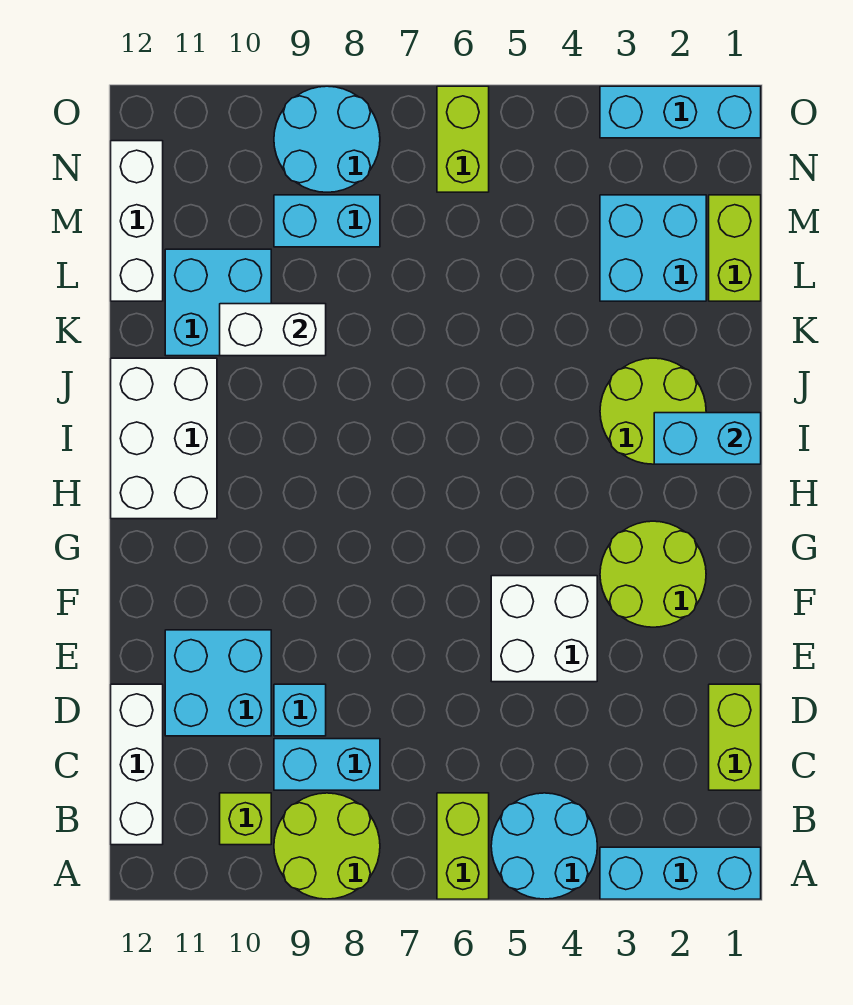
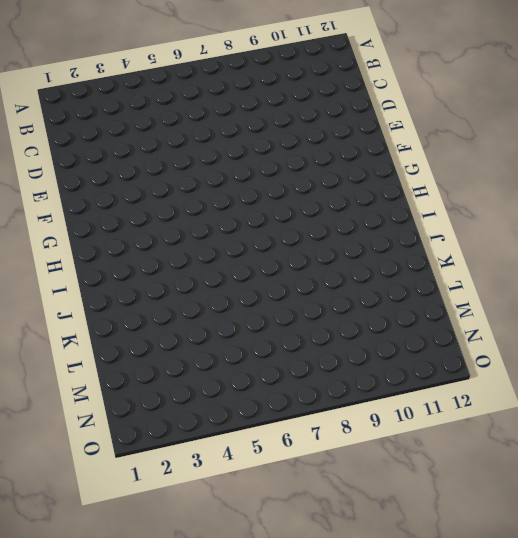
none -> cyan 1x3 brick [600,847,761,899]
none -> cyan 2x2 round brick [491,793,597,899]
none -> lime 1x2 brick [437,793,489,899]

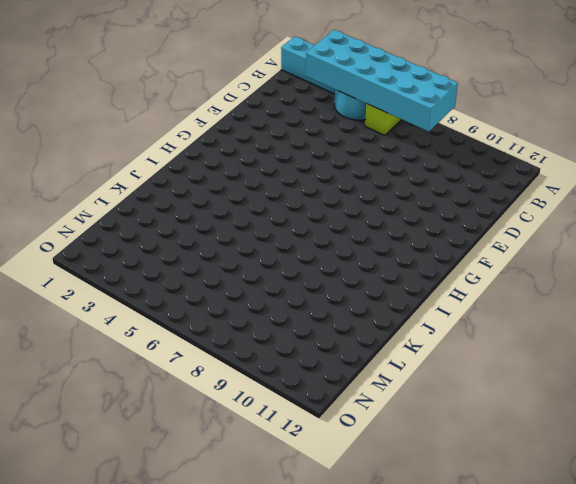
cyan 2x6 brick [306,30,458,131] -> none
none -> lime 2x2 round brick [274,793,380,899]
none -> lime 1x1 brick [220,793,271,845]
none -> white 1x3 brick [111,684,163,845]

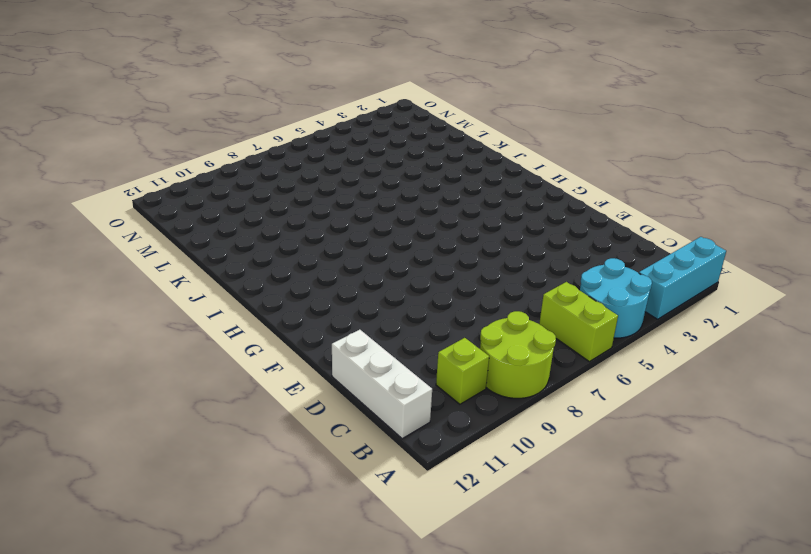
none -> lime 1x2 brick [709,684,761,790]
none -> cyan 1x2 brick [274,739,380,790]
none -> cyan 1x1 brick [274,684,326,736]

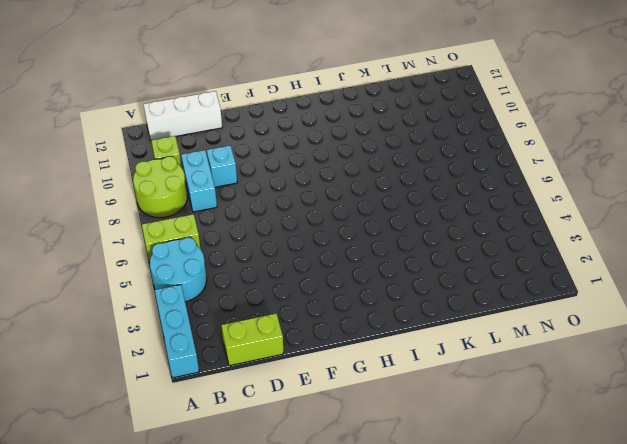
none -> cyan 2x2 brick [165,630,271,736]
none -> white 2x2 brick [491,576,597,682]
none -> lime 2x2 round brick [600,521,706,627]

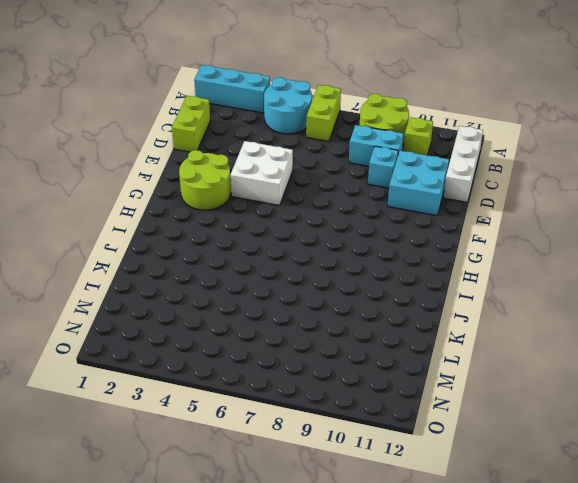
none -> white 2x3 brick [111,358,217,519]
none -> lime 2x2 round brick [600,358,706,464]
none -> cyan 2x2 brick [165,249,271,356]

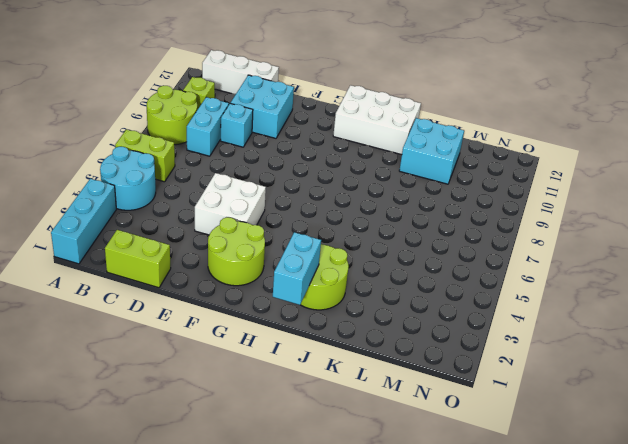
none -> lime 1x2 brick [709,195,761,301]
none -> cyan 2x2 brick [600,195,706,301]
none -> white 1x3 brick [111,141,163,301]

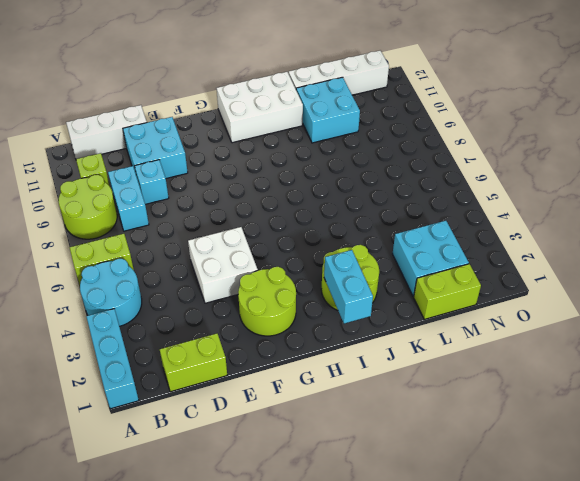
white 1x4 brick [289,51,389,95] -> white 1x3 brick [111,141,163,301]
none -> cyan 1x2 brick [274,195,380,247]
none -> lime 1x2 brick [437,86,489,192]
none -> cyan 2x2 round brick [274,86,380,192]

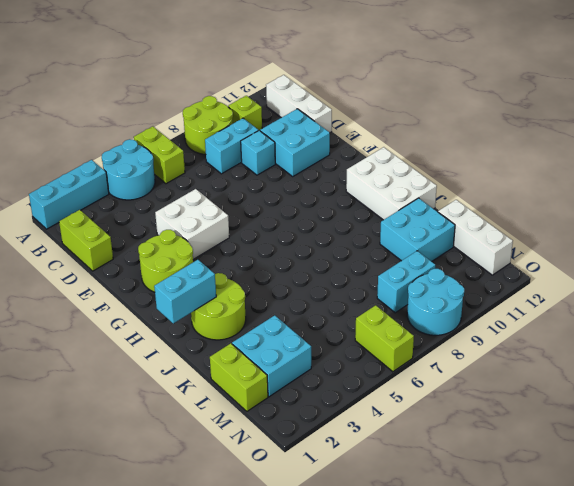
none -> cyan 1x3 brick [600,86,761,138]
none -> white 1x2 brick [220,304,326,356]

